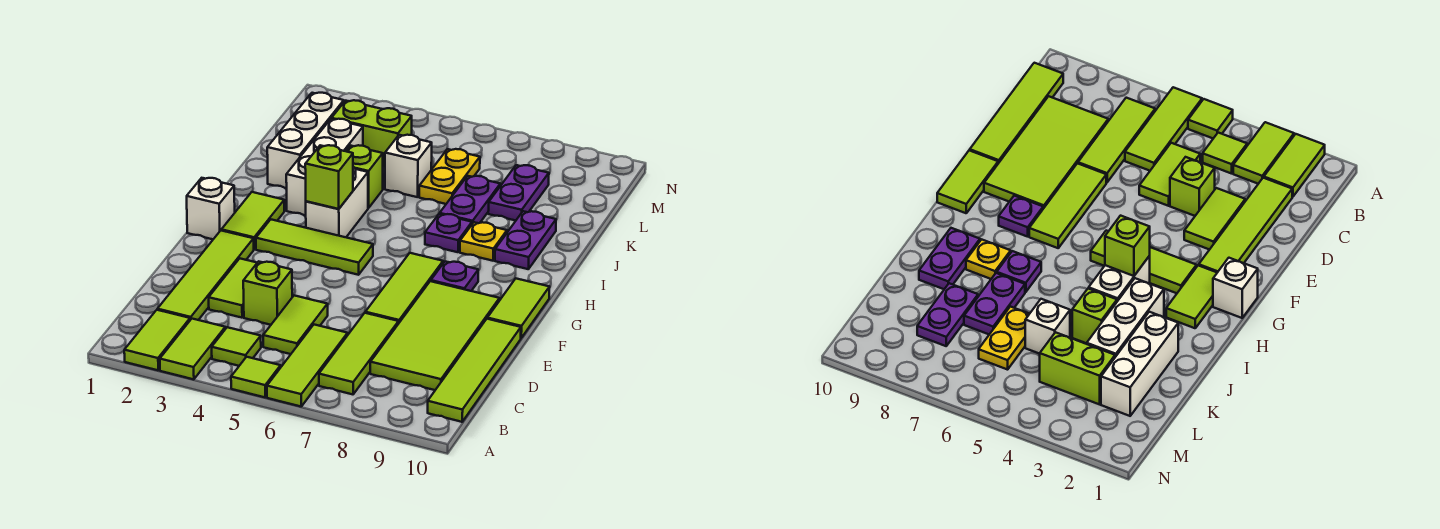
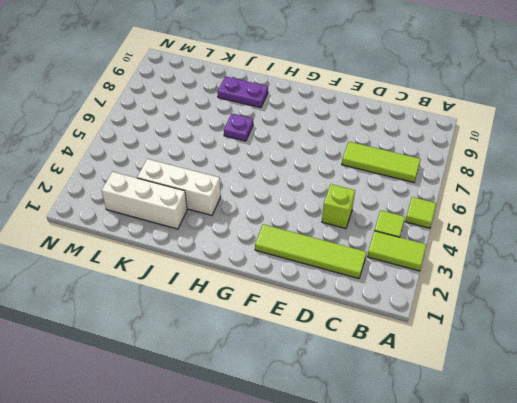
none -> lime 1x2 tile [124,310,190,370]
none -> lime 1x3 tile [267,325,348,406]
none -> lime 1x4 tile [428,319,521,422]
none -> lime 1x2 tile [263,296,328,354]

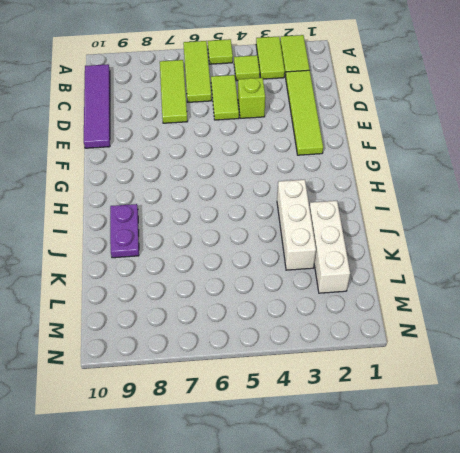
purple 1x4 tile [84,64,110,148] -> lime 1x4 tile [428,319,521,422]
none -> lime 2x4 tile [370,281,500,390]
none -> lime 1x2 tile [209,259,257,318]
none -> lime 1x3 tile [365,253,443,322]
none -> lime 1x2 tile [487,279,550,338]

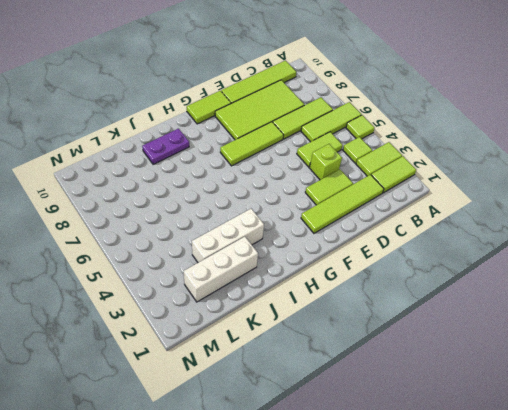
none -> white 1x1 brick [187,178,235,239]
none -> lime 1x2 tile [221,192,284,249]
none -> lime 1x3 tile [256,220,373,275]
none -> purple 1x1 plate [431,261,478,291]

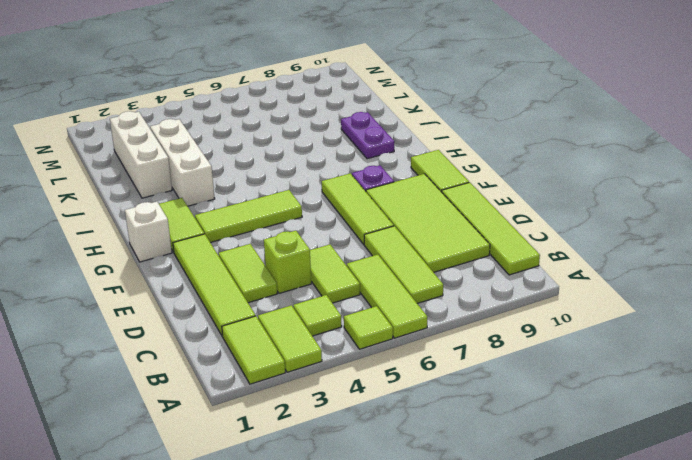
none -> white 1x2 brick [306,167,368,237]
none -> purple 1x1 plate [425,214,472,252]
none -> yellow 1x1 plate [460,222,507,261]
none -> lime 1x1 brick [346,145,383,208]

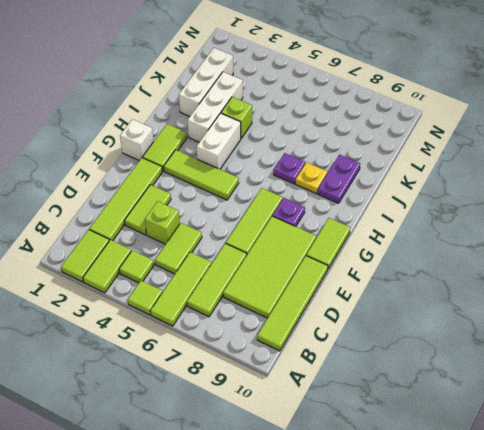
none -> purple 1x2 plate [440,176,500,224]
none -> white 1x1 brick [385,135,432,197]
none -> yellow 1x2 plate [419,149,480,204]
none -> purple 1x2 plate [488,165,549,221]

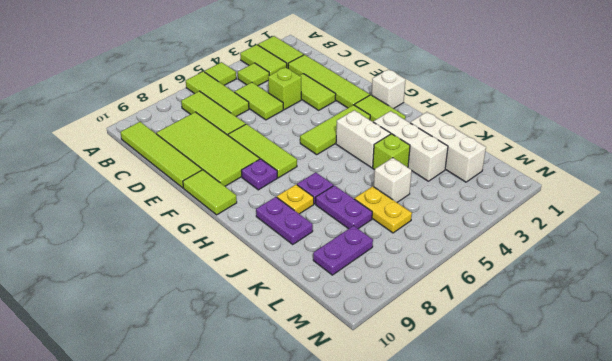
purple 1x2 plate [313,226,373,275] -> purple 1x2 plate turned to [488,165,549,221]
none -> lime 1x2 brick [331,100,412,167]
none -> lime 1x1 brick [305,145,353,209]

